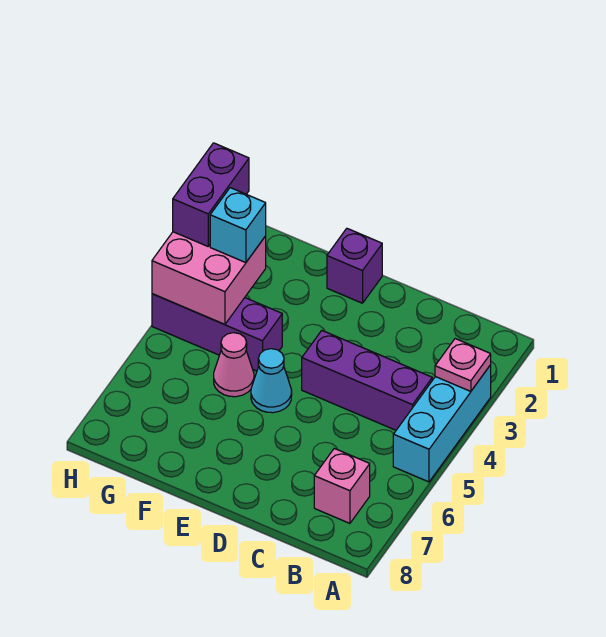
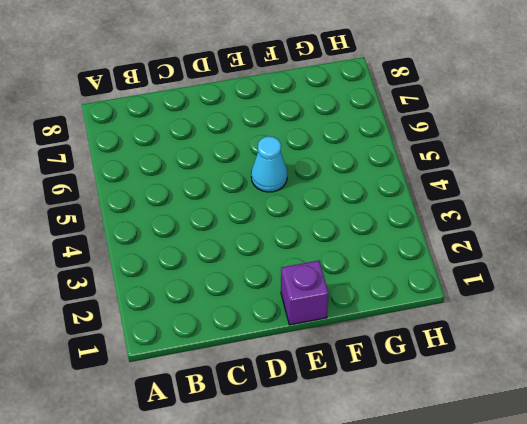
none -> cyan 1x3 brick [393,365,491,482]
none -> purple 1x3 brick [302,331,432,430]

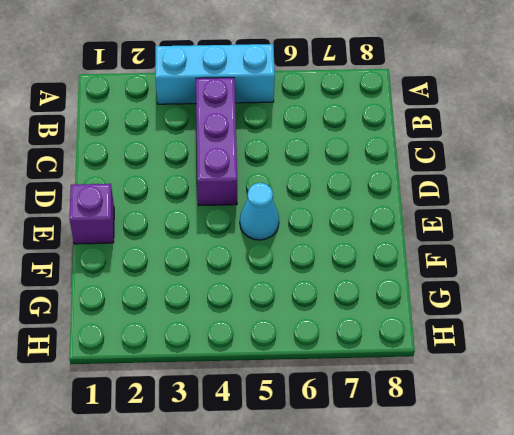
none -> pink 1x1 brick [314,448,370,523]
none -> purple 1x3 brick [152,294,282,371]

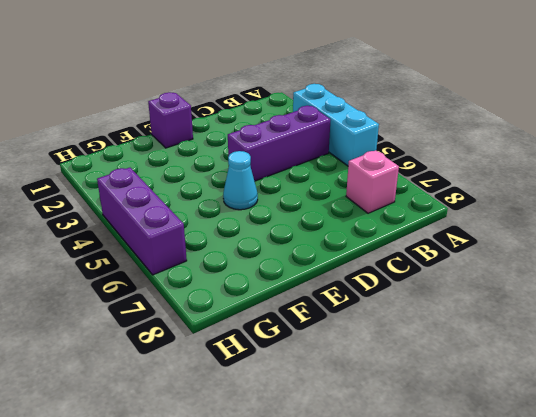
purple 1x3 brick [97,168,187,275] -> purple 1x3 brick turned to [152,294,282,371]
none -> pink 1x1 cone [214,333,254,397]
none -> pink 1x1 plate [435,339,491,391]

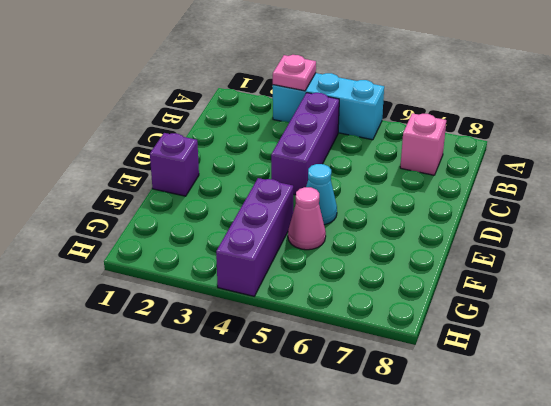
none -> pink 2x2 brick [152,232,266,324]
none -> cyan 1x1 brick [210,188,266,263]

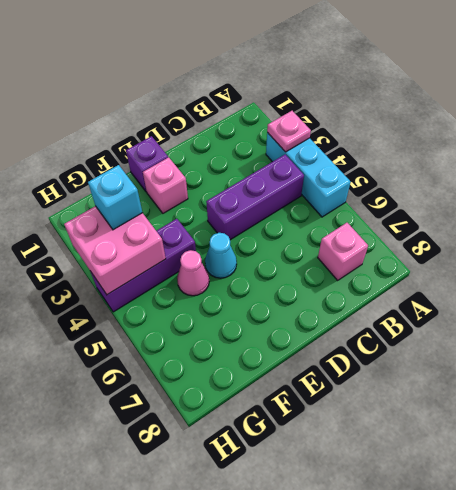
pink 1x1 brick [143,157,188,213] -> none
none -> purple 1x2 brick [173,143,249,246]

